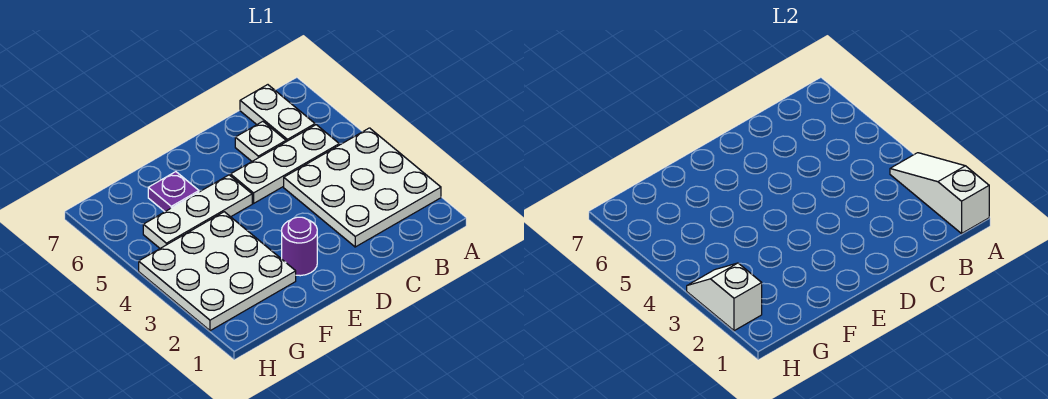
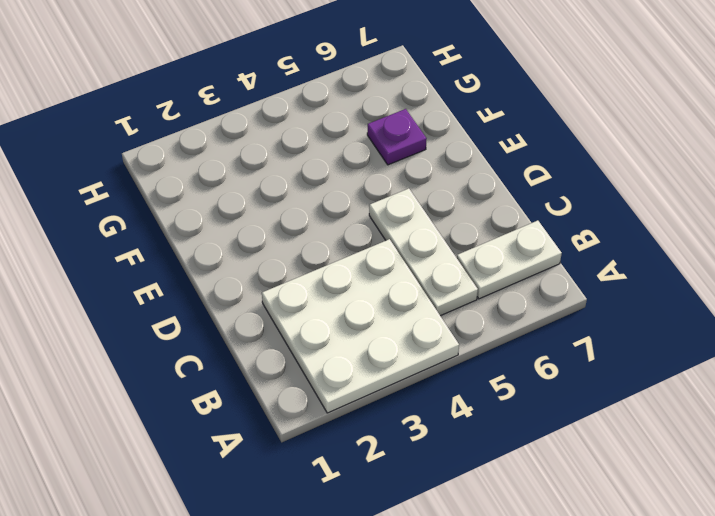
none -> white 1x1 plate [235,121,286,161]
none -> purple 1x1 round brick [282,217,317,276]

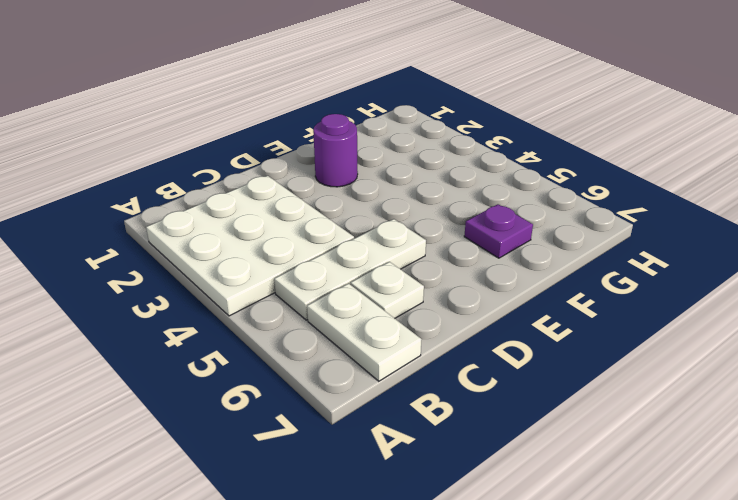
none -> white 1x3 plate [143,175,252,248]
none -> white 3x3 plate [139,212,296,331]

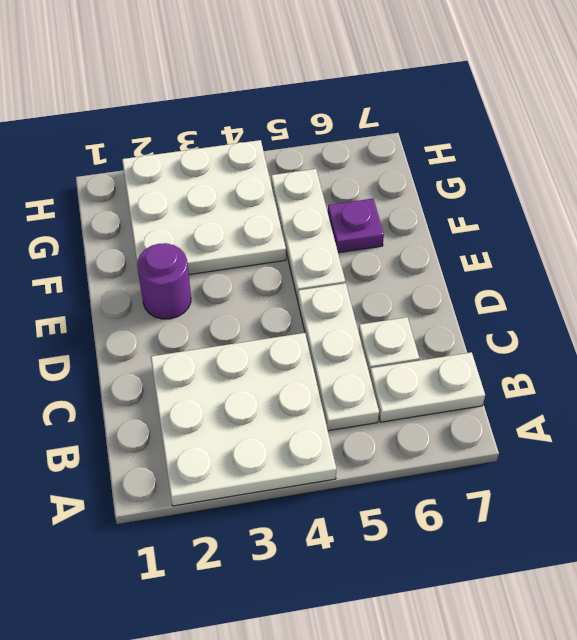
none -> white 1x3 slope [890,153,989,233]
none -> white 1x2 slope [687,263,762,331]

